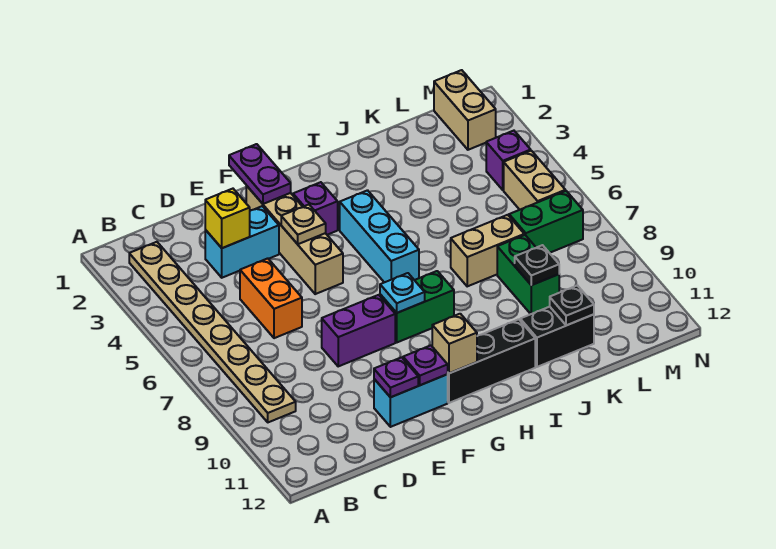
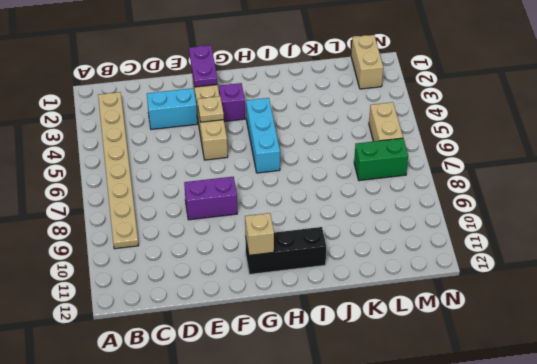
none -> orange 1x2 brick [240,258,302,338]
none -> cyan 1x2 brick [374,374,448,427]
none -> green 1x2 brick [380,271,454,342]

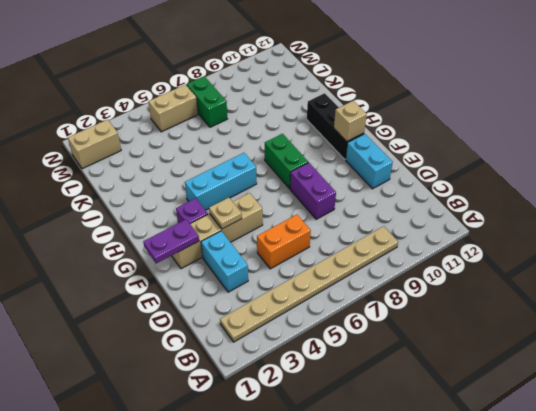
none -> tan 1x2 brick [451,215,524,286]
none -> black 1x2 brick [520,307,594,367]
none -> green 1x2 brick [497,235,559,314]

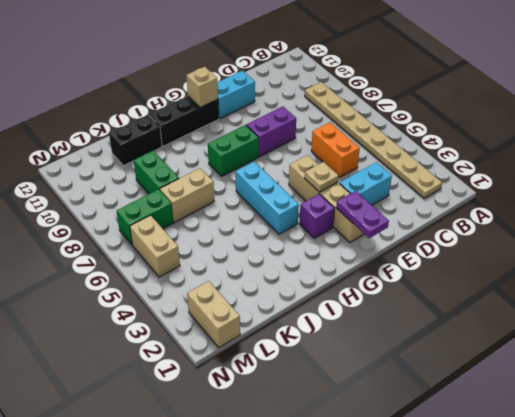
none -> purple 1x1 brick [486,131,531,190]
none -> yellow 1x1 brick [205,189,250,248]
none -> purple 1x1 plate [374,357,418,397]

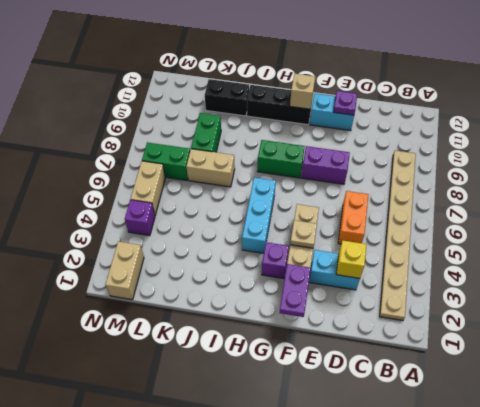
none -> purple 1x1 plate [403,345,448,385]
none -> cyan 1x1 plate [380,273,425,313]
none -> black 1x1 plate [515,245,559,285]

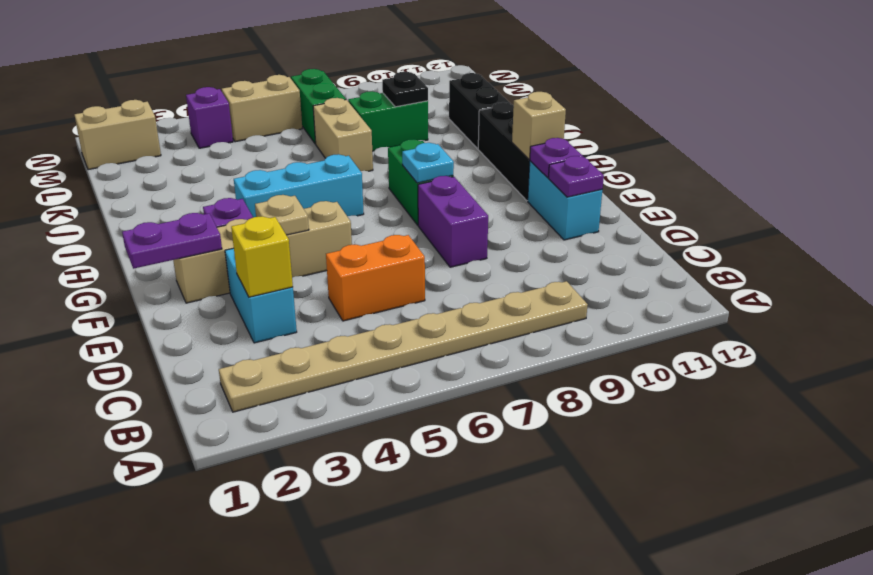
none -> black 1x1 plate [550,285,594,326]

